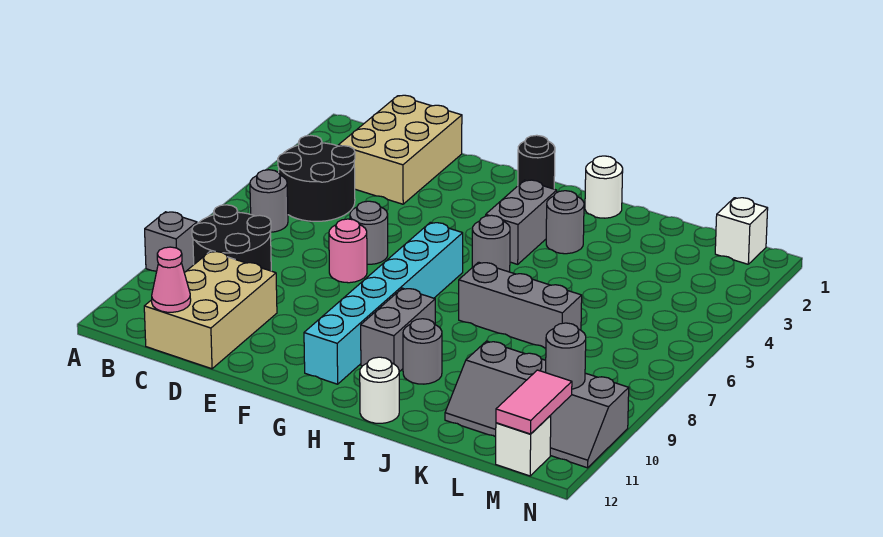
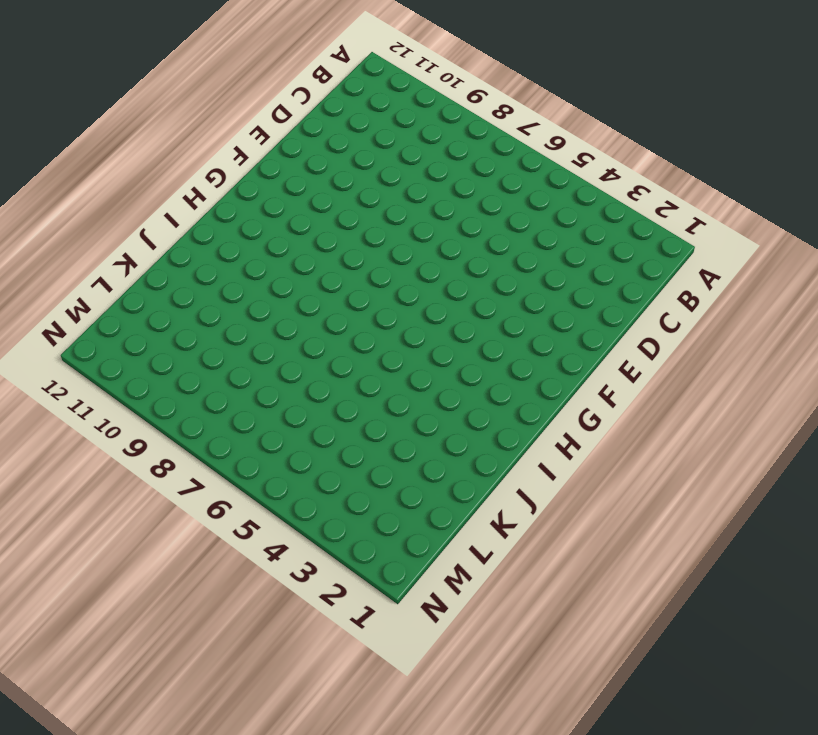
none -> grey 1x1 brick [145,212,197,272]
none -> black 2x2 round brick [278,135,355,221]
none -> grey 1x1 round brick [250,170,288,232]

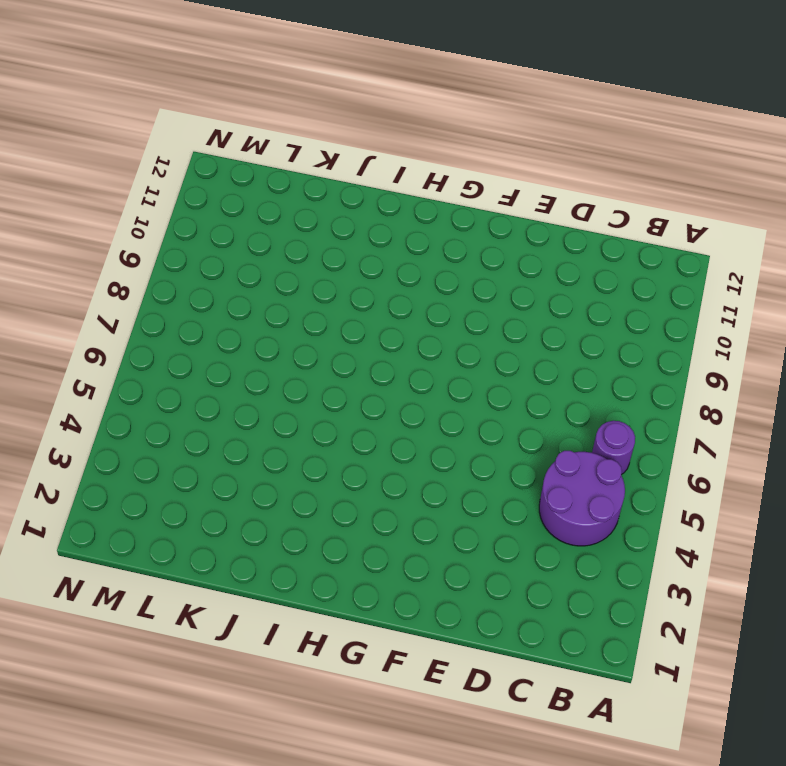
purple 2x2 round brick [539,451,625,546] -> black 2x2 round brick [278,135,355,221]
purple 1x1 round brick [592,421,635,474] -> grey 1x1 round brick [250,170,288,232]
none -> grey 1x1 brick [145,212,197,272]
none -> black 2x2 round brick [192,205,271,271]
none -> tan 2x3 brick [338,95,462,204]

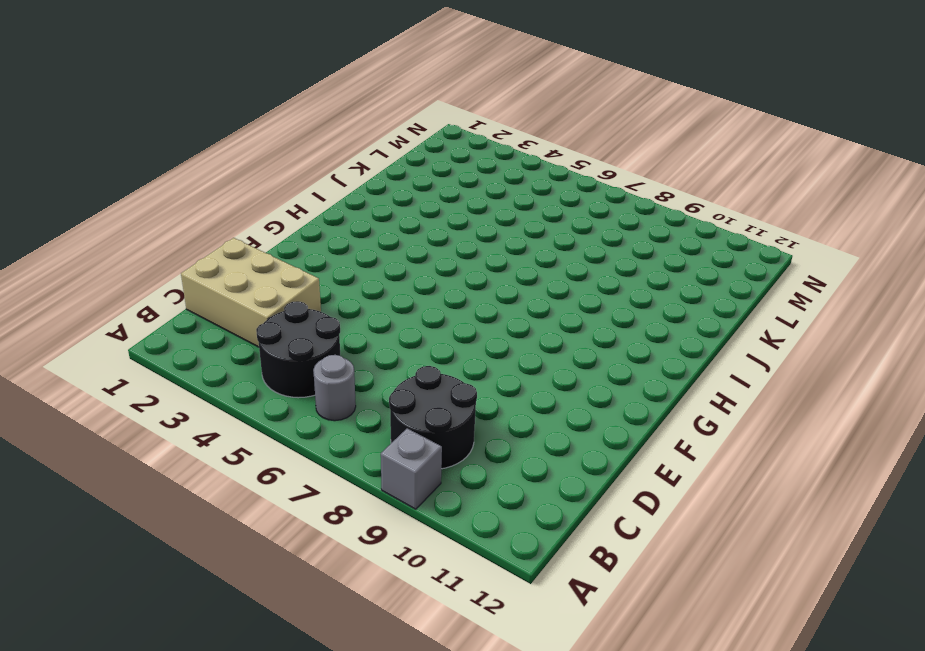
none -> tan 2x3 brick [144,251,277,369]
none -> grey 1x1 round brick [350,201,388,264]
none -> pink 1x1 round brick [329,219,367,283]

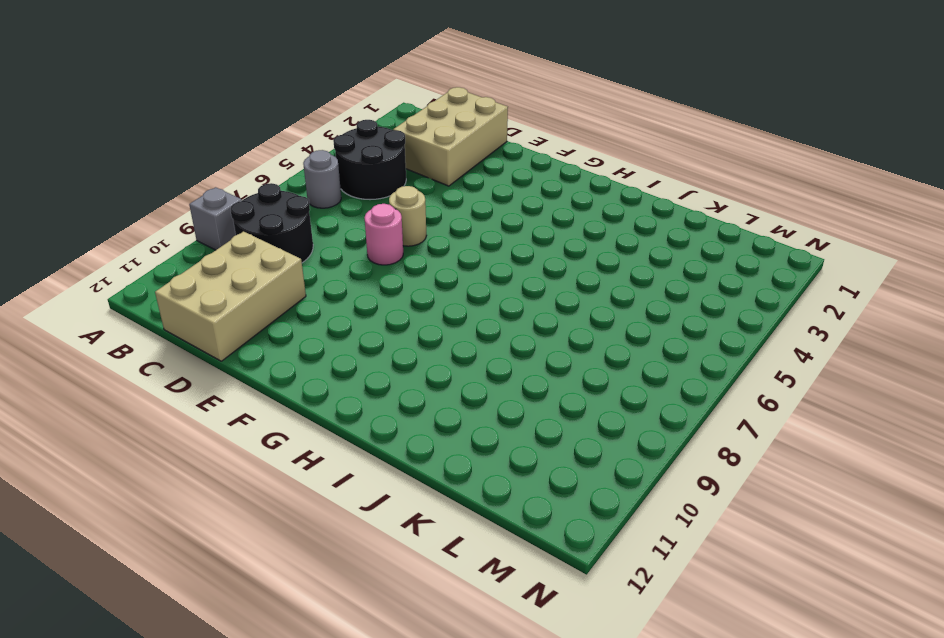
tan 1x1 round brick [389,186,426,246] -> grey 1x1 round brick [350,201,388,264]
none -> black 1x1 round brick [518,135,555,189]
none -> cyan 1x6 brick [304,222,463,384]
none -> grey 1x2 brick [486,180,557,264]

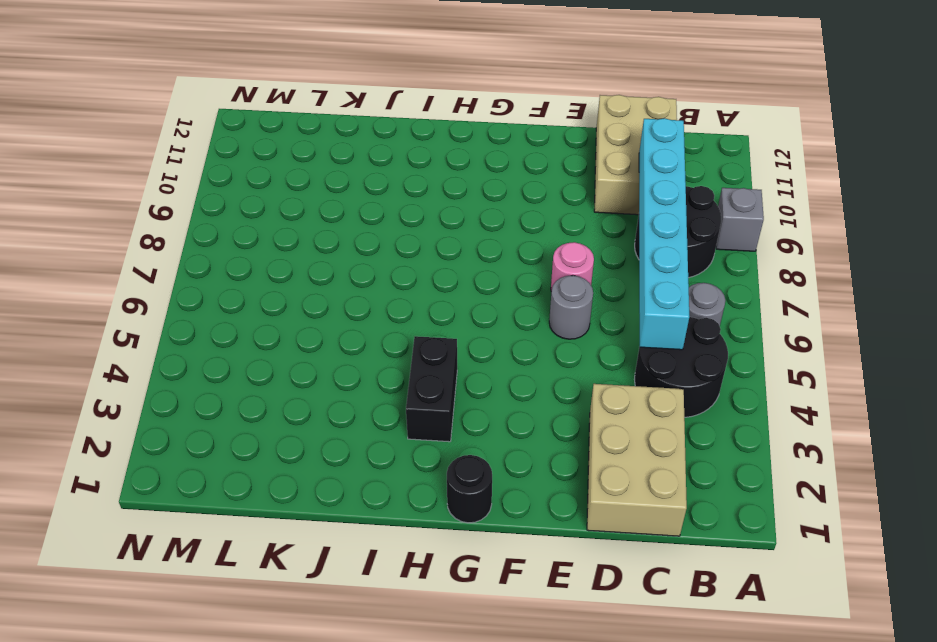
cyan 1x6 brick [639,118,689,350] -> cyan 1x6 brick moved to [304,222,463,384]
black 1x2 brick [406,336,457,442] -> grey 1x2 brick [486,180,557,264]
none -> grey 1x1 round brick [472,215,510,272]
none -> grey 1x2 brick [361,288,435,372]
none -> white 1x1 round brick [585,156,623,218]

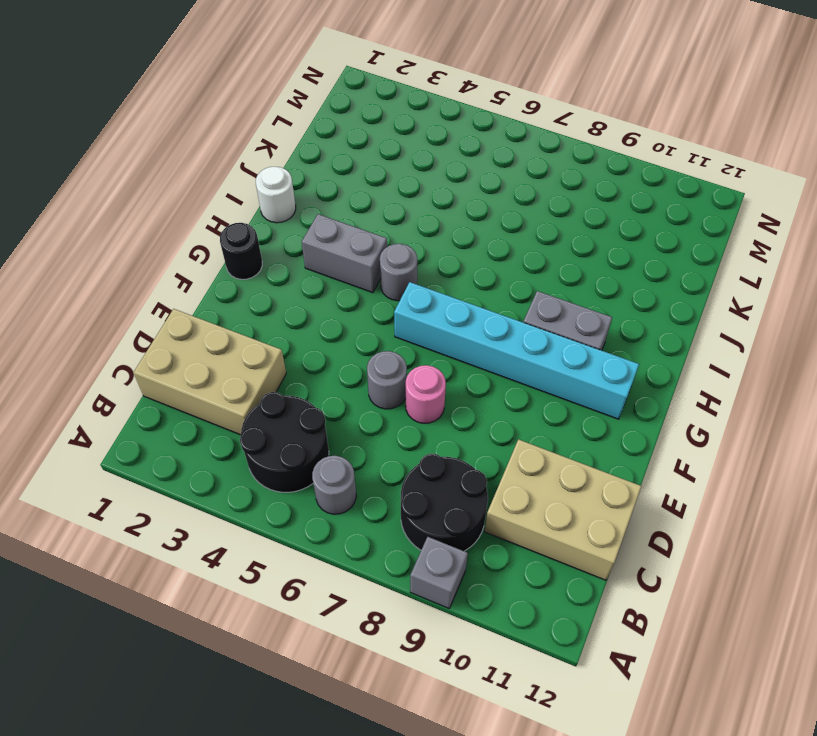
none -> grey 1x1 round brick [546,191,584,254]
none -> grey 1x3 brick [459,262,582,348]
none -> grey 1x1 round brick [403,319,442,384]

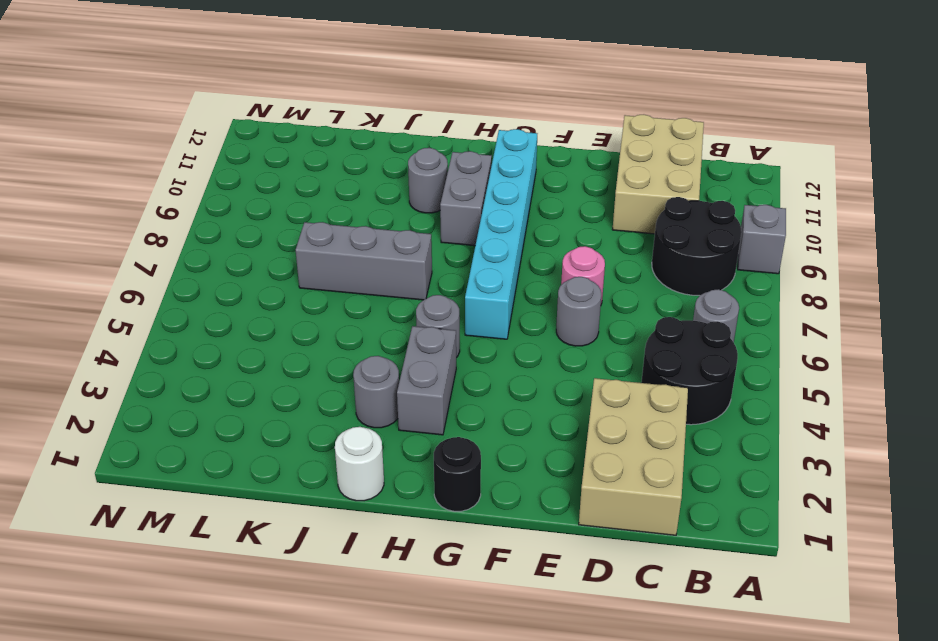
none -> white 1x1 round brick [360,357,399,423]
none -> grey 2x4 slope [445,341,629,468]
none -> white 1x1 brick [715,198,768,264]

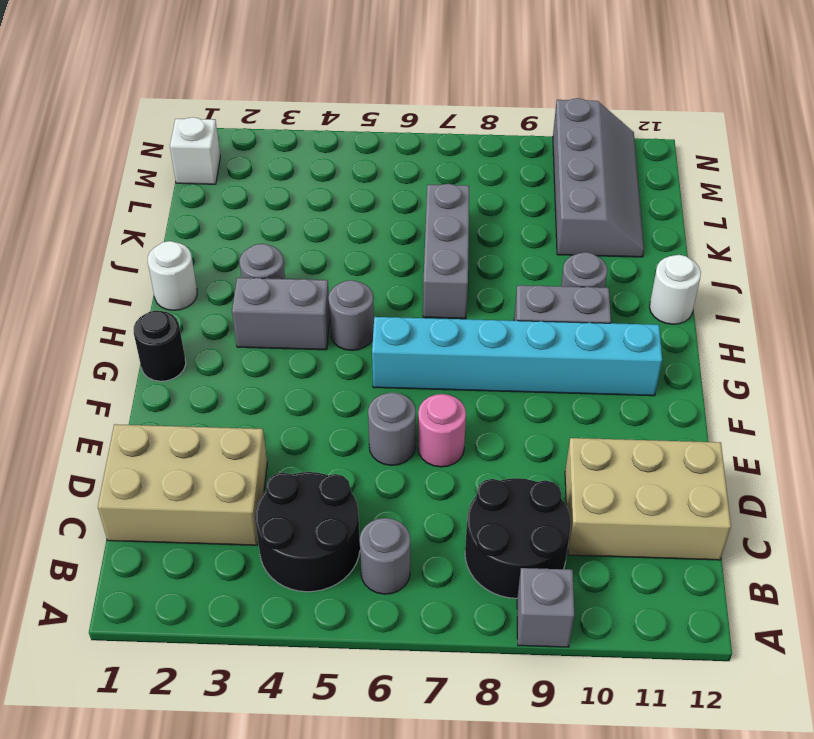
none -> white 1x1 brick [496,416,551,476]
none -> pink 1x1 cone [152,247,191,312]
none -> grey 1x1 round brick [546,323,586,389]

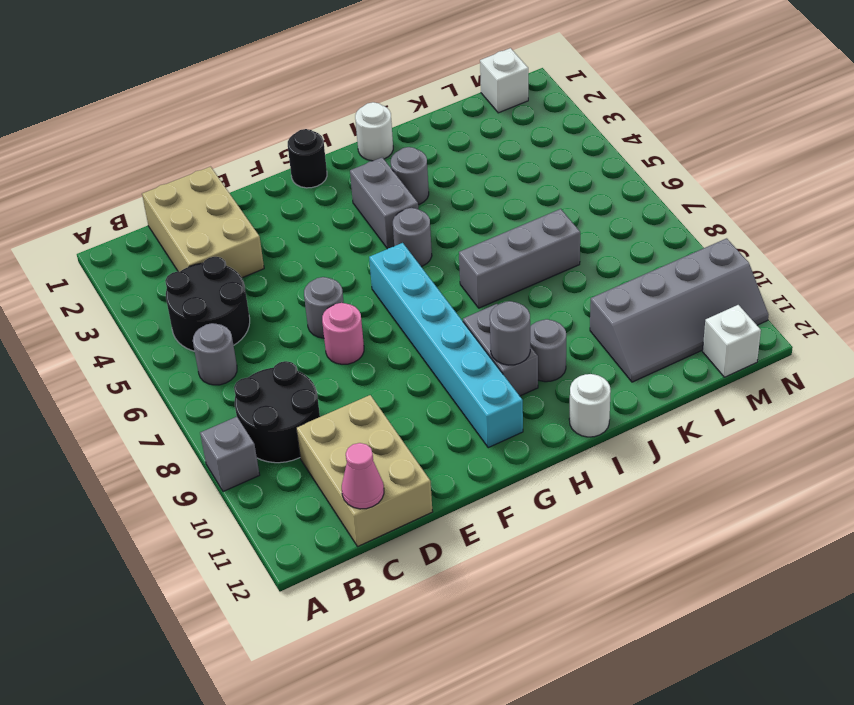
grey 1x1 round brick [490,301,530,365] -> grey 1x1 round brick moved to [546,323,586,389]
none -> pink 1x2 tile [496,370,572,434]

